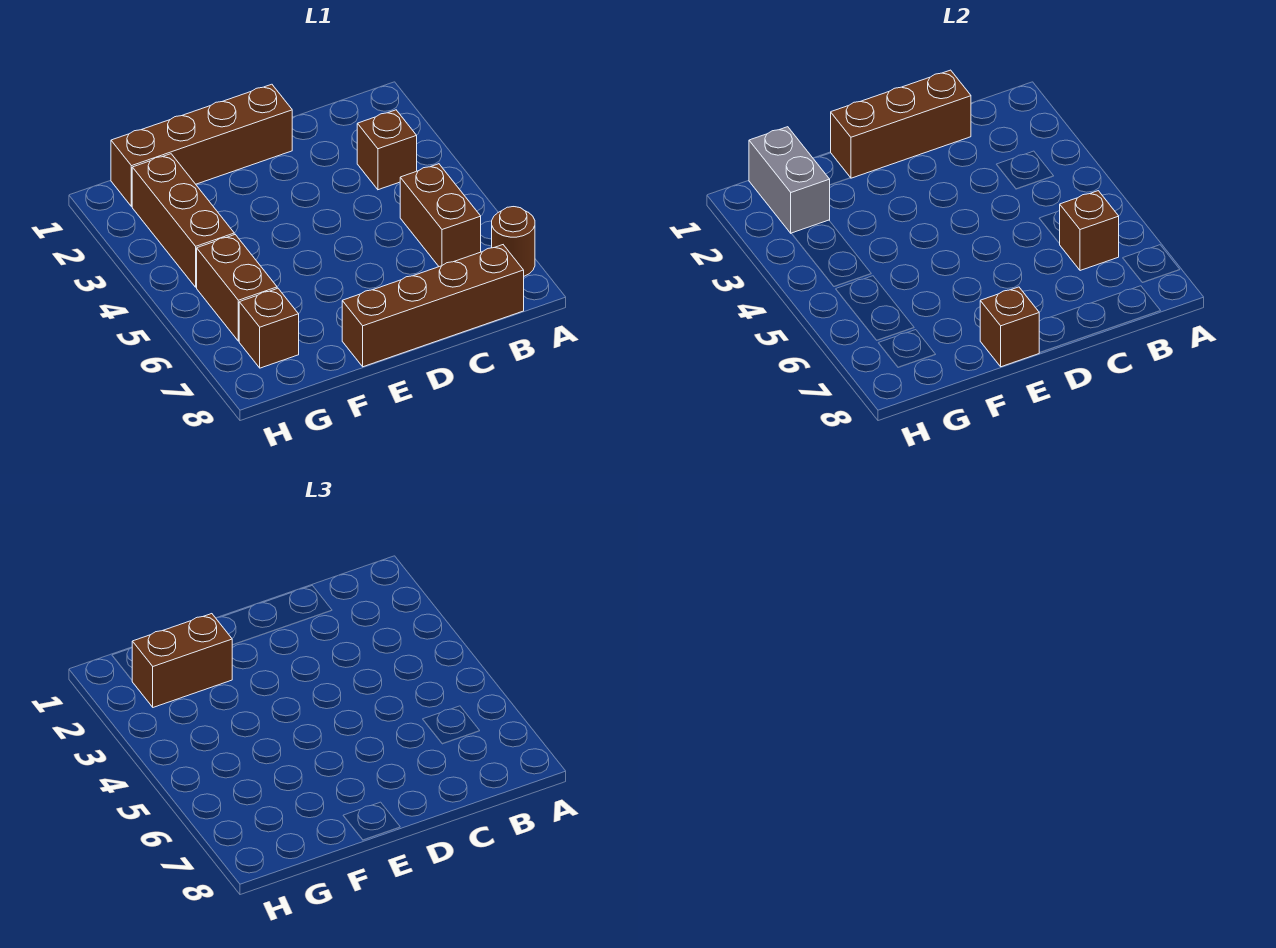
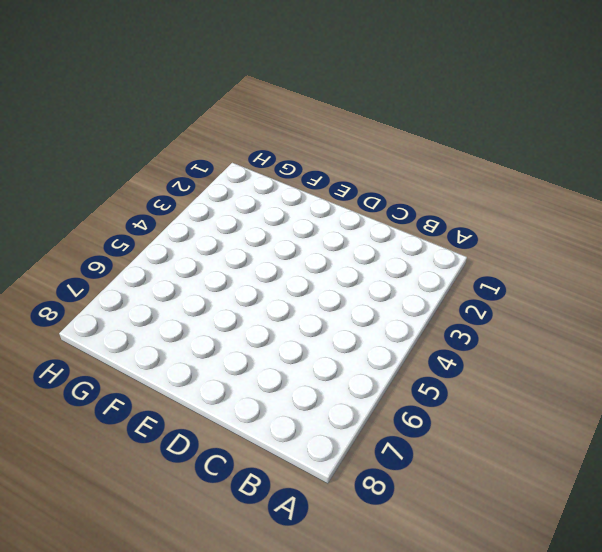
none -> brown 1x1 round brick [492,207,535,276]
none -> brown 1x1 brick [357,110,417,190]
none -> brown 1x2 brick [400,164,481,267]

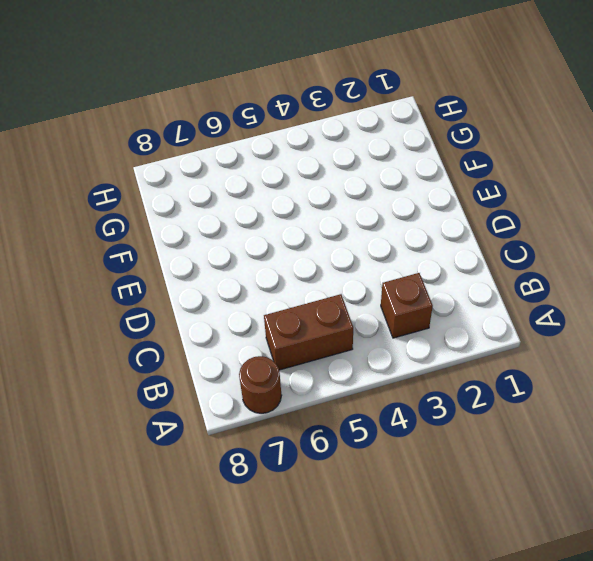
none -> brown 1x4 brick [342,245,524,367]
none -> brown 1x4 brick [111,84,292,207]
none -> brown 1x3 brick [132,154,234,287]

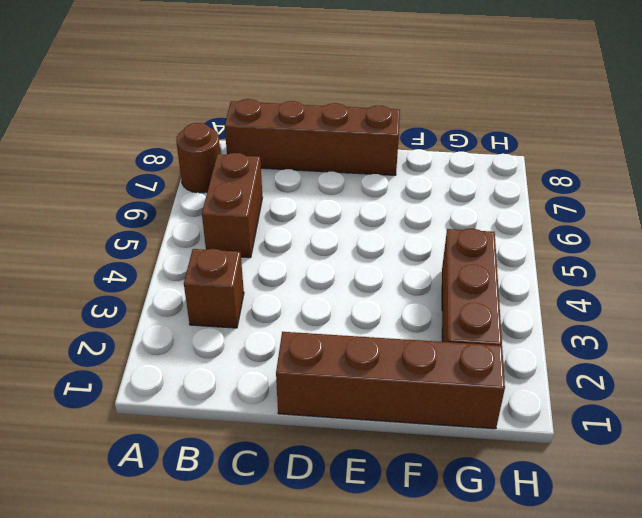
none -> brown 1x2 brick [197,235,277,341]
none -> brown 1x1 brick [239,288,299,368]
none -> brown 1x1 brick [1059,191,1119,271]

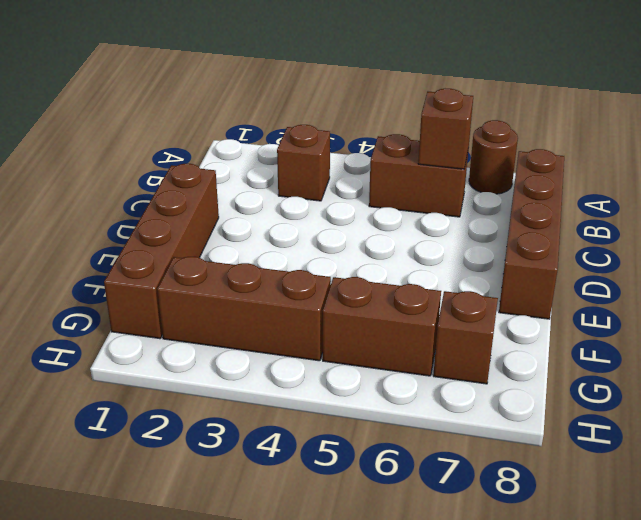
none -> brown 1x3 brick [831,70,971,178]
none -> brown 1x1 brick [980,287,1039,367]
none -> grey 1x2 brick [749,127,830,233]

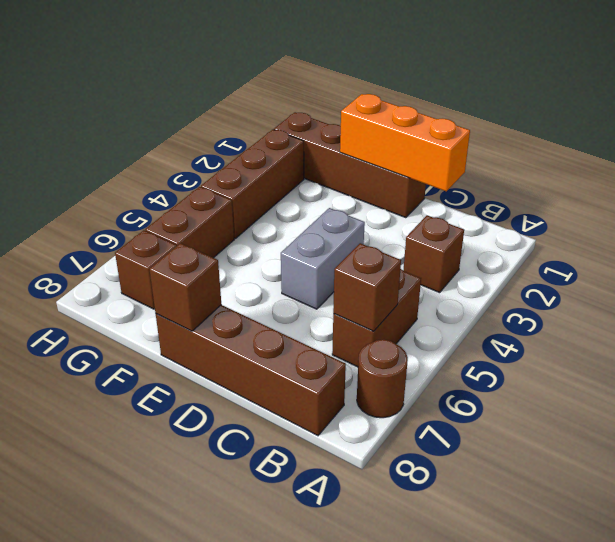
orange 1x3 brick [340,94,470,191] -> brown 1x3 brick [831,70,971,178]
grey 1x2 brick [281,208,365,309] -> grey 1x2 brick moved to [749,127,830,233]
none -> brown 1x2 brick [132,614,232,707]

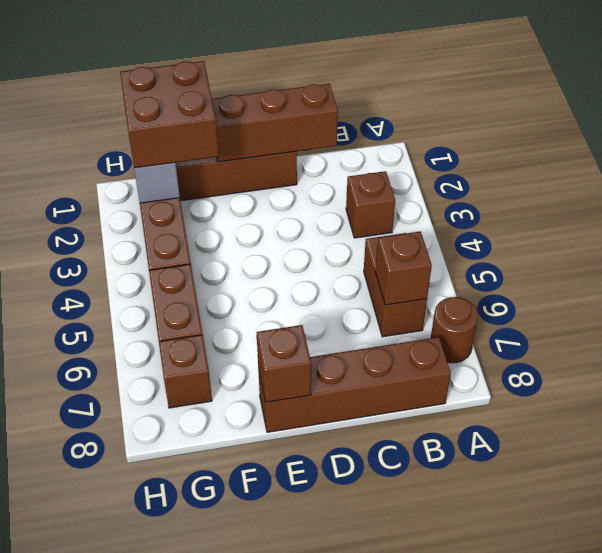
brown 2x2 brick [120,61,219,168] -> brown 1x2 brick [132,614,232,707]

